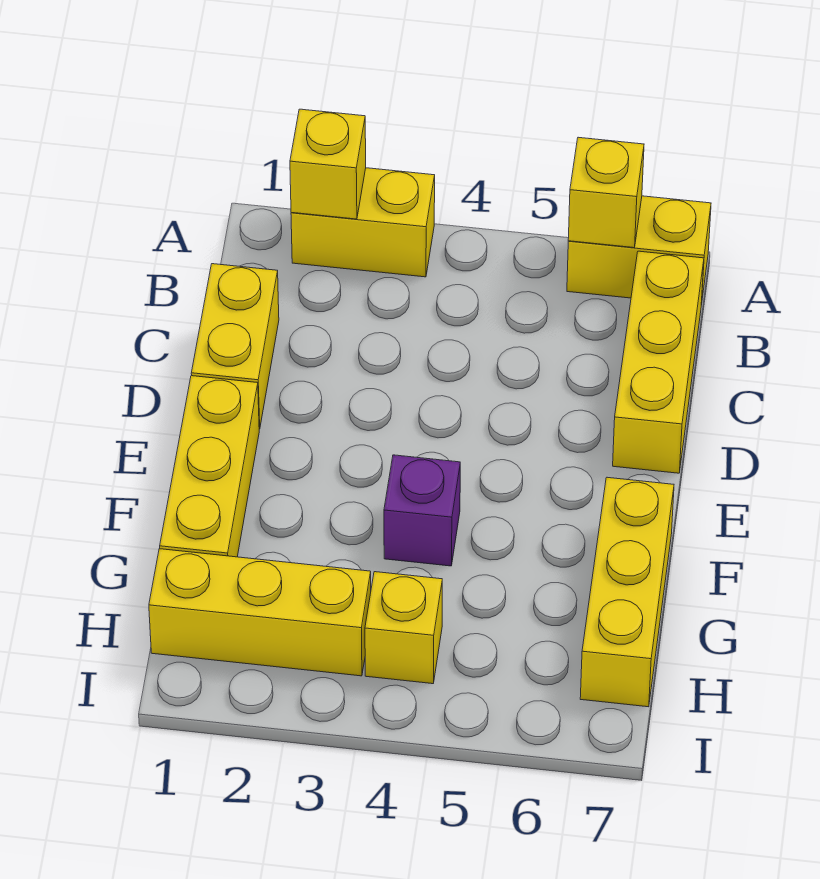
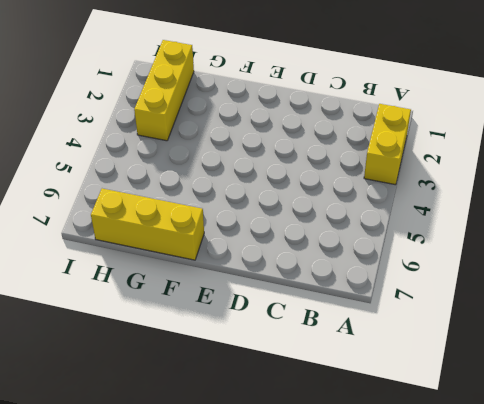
none -> yellow 1x2 brick [567,196,711,305]
none -> yellow 1x3 brick [613,251,704,473]

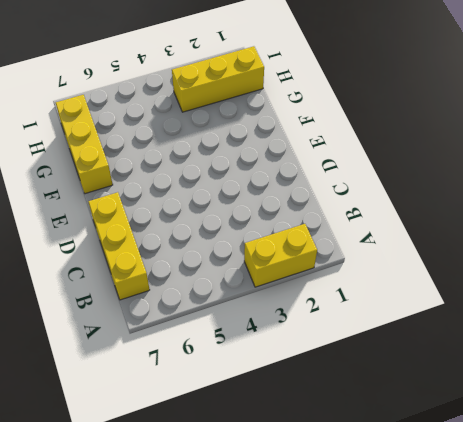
none -> yellow 1x2 brick [567,196,711,305]
none -> yellow 1x2 brick [191,264,279,429]

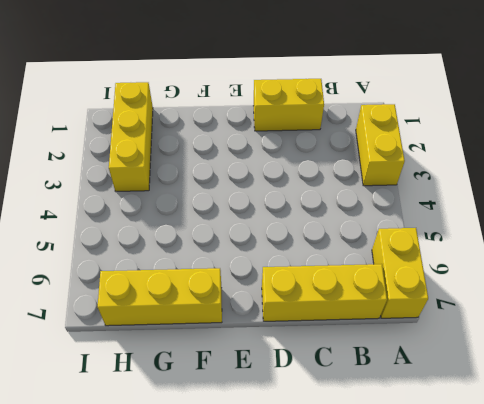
none -> yellow 1x3 brick [160,376,259,557]
none -> purple 1x1 brick [384,455,460,566]

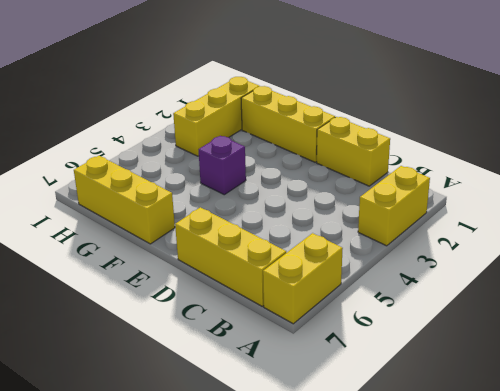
none -> yellow 1x1 brick [365,572,442,684]
none -> yellow 1x1 brick [290,109,366,219]

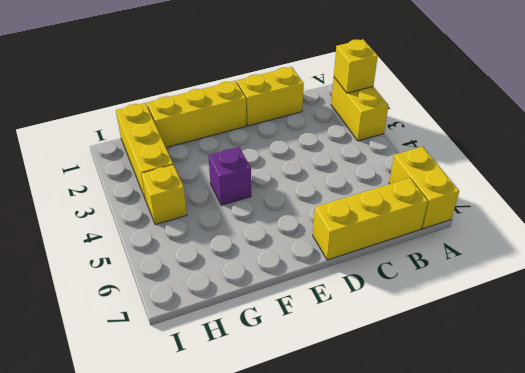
none -> yellow 1x3 brick [580,477,674,707]
none -> yellow 1x1 brick [568,137,644,248]

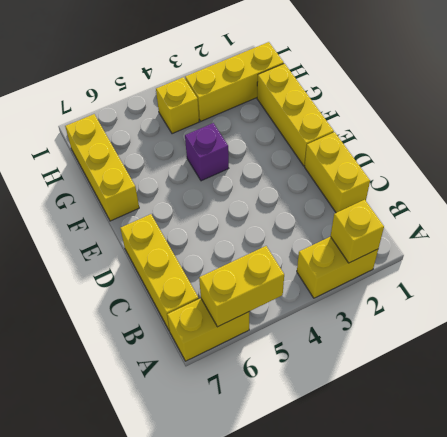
yellow 1x2 brick [199,246,284,327] -> yellow 1x1 brick [568,137,644,248]

